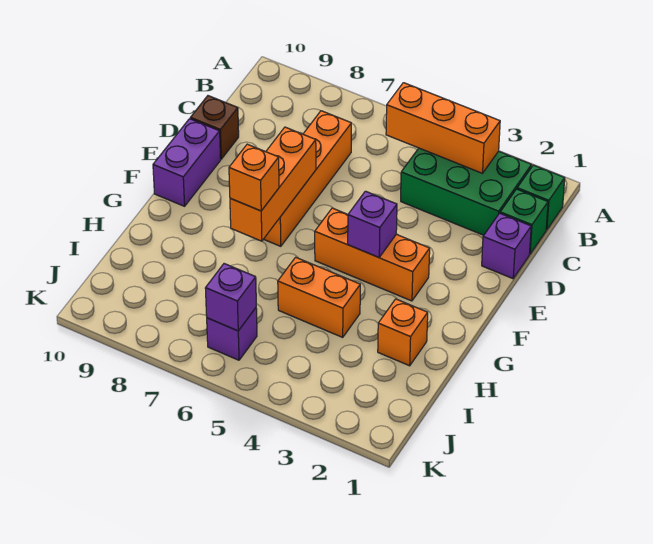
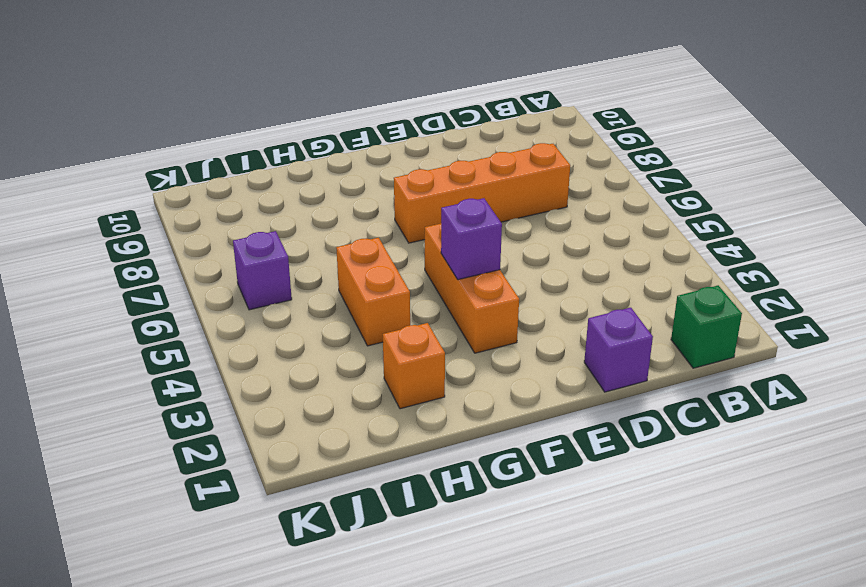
none -> green 2x3 brick [401,148,532,235]
none -> green 1x1 brick [500,189,548,254]
none -> brown 1x1 brick [190,96,239,159]

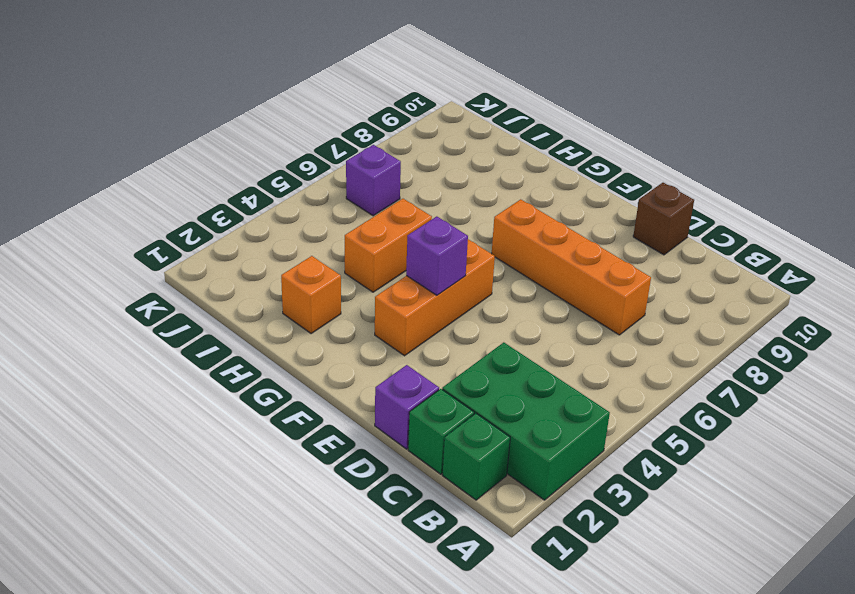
green 2x3 brick [442,342,610,500] -> green 2x3 brick turned to [401,148,532,235]
none -> purple 1x2 brick [153,119,221,206]
none -> orange 1x3 brick [386,83,500,173]
none -> orange 1x3 brick [230,127,316,241]

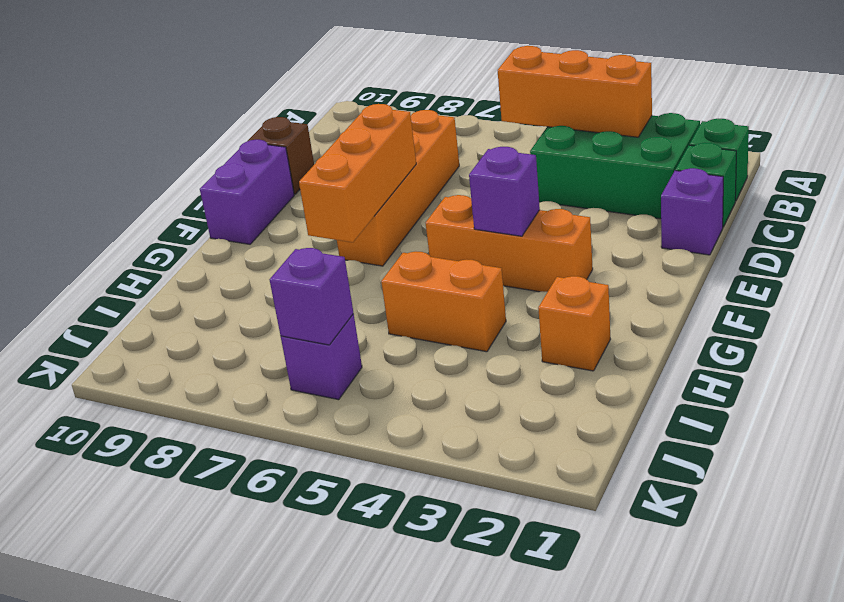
none -> orange 1x1 brick [229,144,279,211]

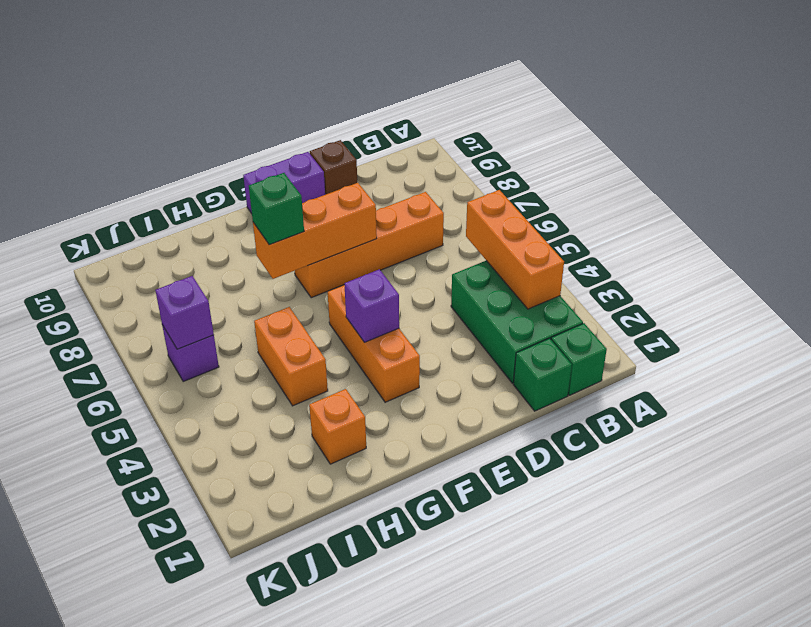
green 1x1 brick [249,173,304,245] -> orange 1x1 brick [229,144,279,211]
none -> purple 1x1 brick [482,213,531,279]

